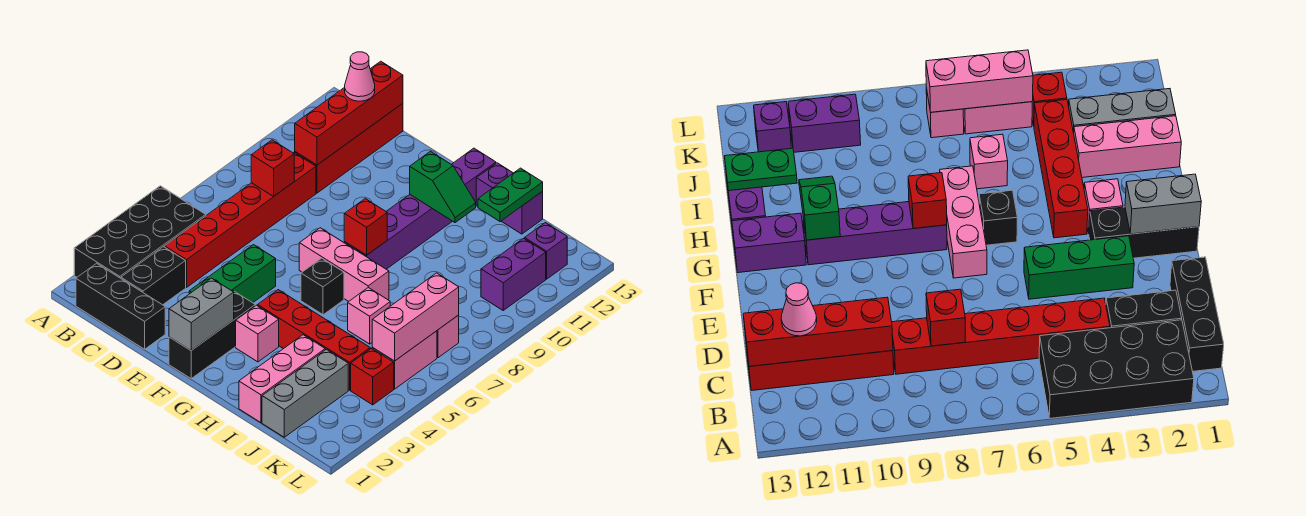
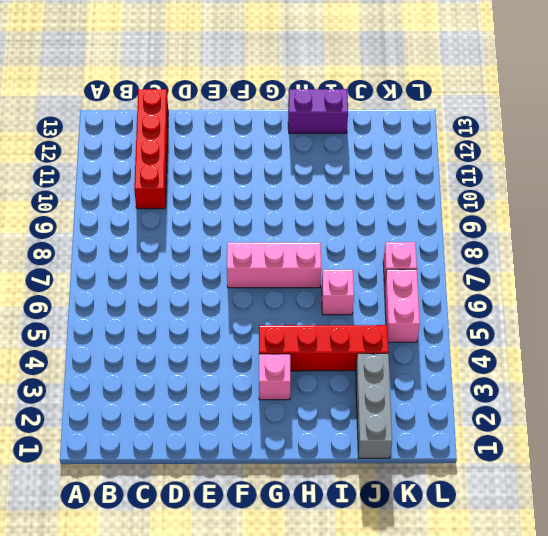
none -> black 2x4 brick [74,186,206,278]
none -> black 1x3 brick [76,263,165,349]
none -> black 1x2 brick [121,247,186,305]
none -> red 1x6 brick [164,152,316,287]

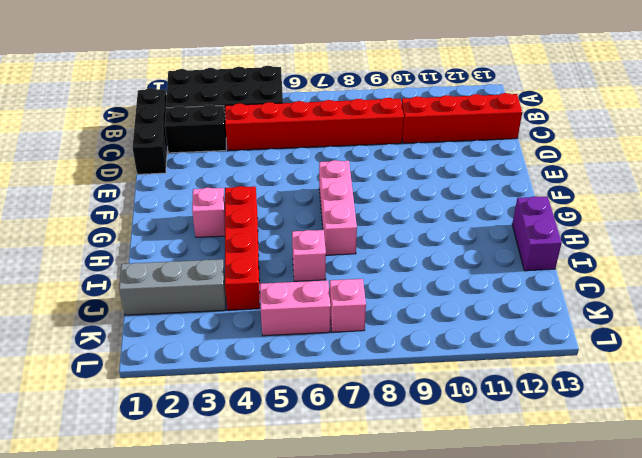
none -> green 1x3 brick [189,245,276,303]
none -> black 1x3 brick [169,291,255,379]
none -> black 1x1 brick [301,258,344,315]
none -> purple 1x4 brick [344,195,452,269]

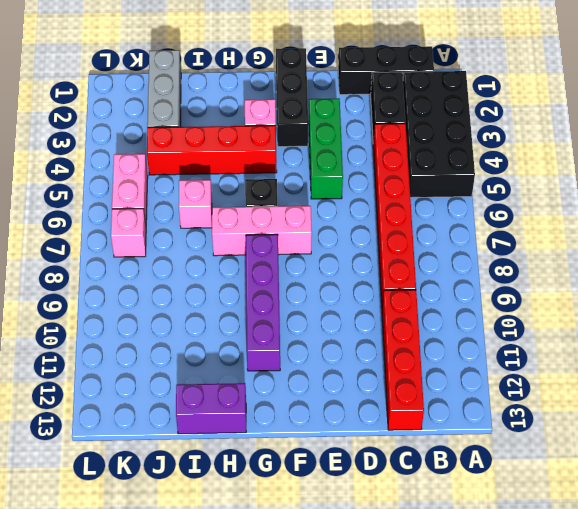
none -> purple 1x2 brick [451,148,496,202]
none -> pink 1x3 brick [239,335,325,423]
none -> red 1x1 brick [351,348,394,405]
none -> purple 1x2 brick [481,238,546,310]

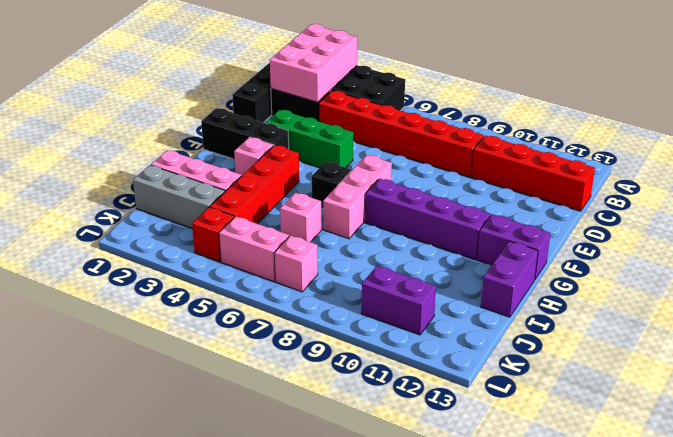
pink 2x3 brick [270,24,357,102] -> none
none -> purple 1x1 brick [525,223,567,279]
none -> red 1x1 brick [251,140,294,196]
none -> red 1x4 brick [295,61,403,165]
none -> grey 1x2 brick [169,278,234,350]

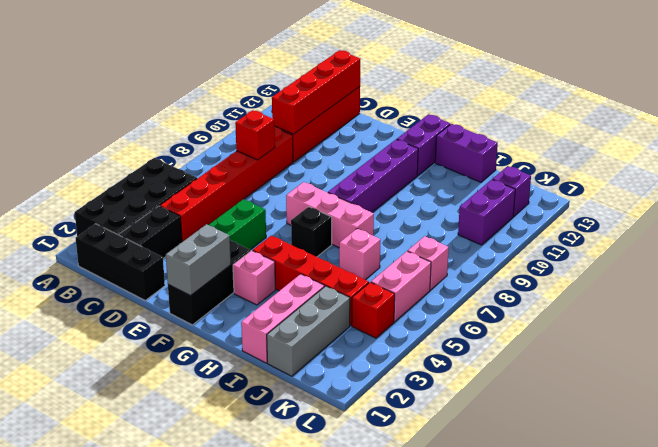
none -> red 1x1 brick [344,199,387,255]
none -> green 1x2 slope [410,151,476,223]
none -> green 1x2 plate [478,168,543,222]
none -> pink 1x3 brick [372,273,459,361]

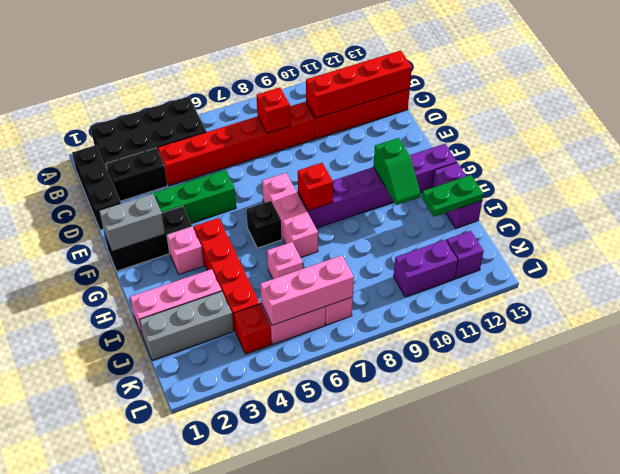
none -> pink 1x1 cone [345,52,375,101]

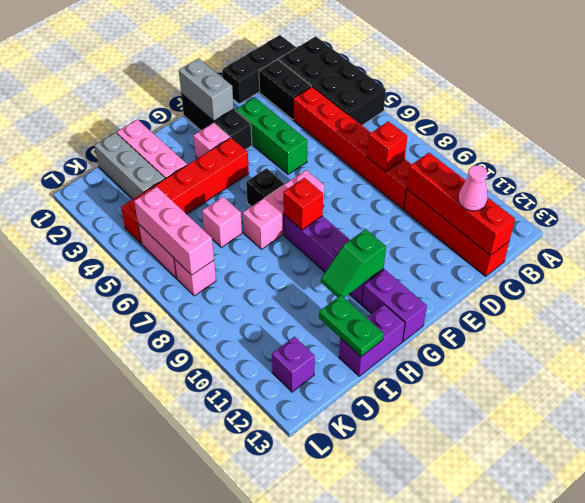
none -> purple 1x2 brick [481,238,546,310]

